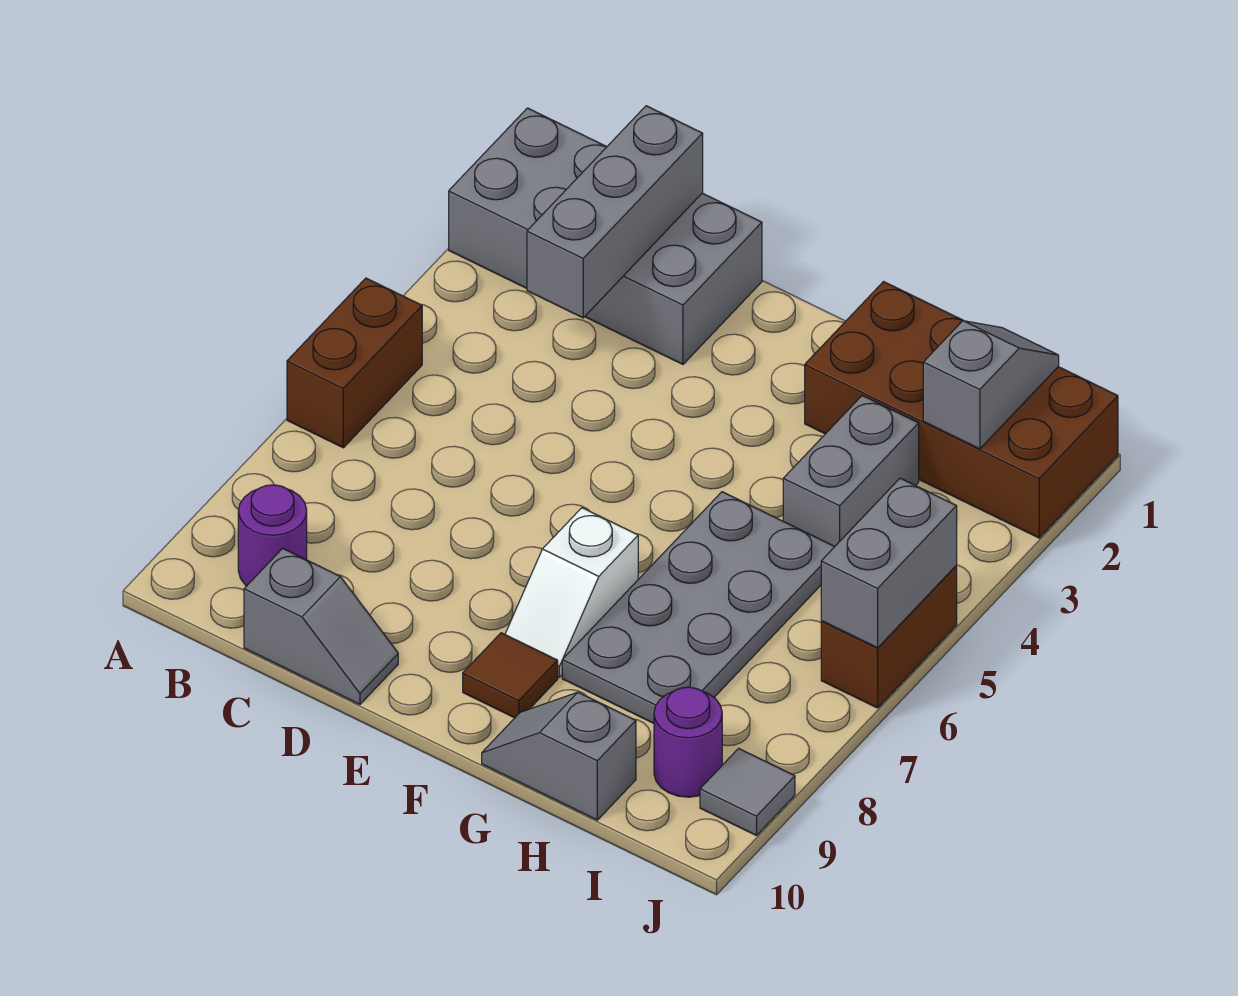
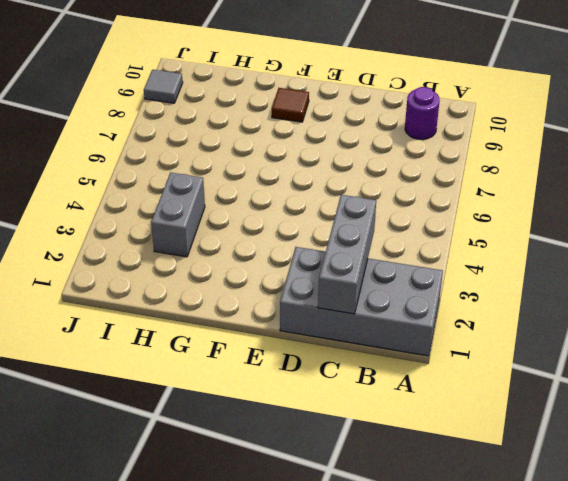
none -> brown 1x2 brick [287,278,422,448]
none -> grey 1x2 slope [244,548,398,704]
none -> white 1x2 slope [505,508,638,677]

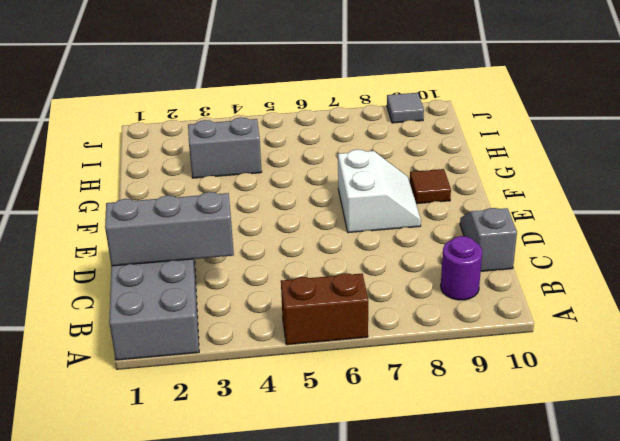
white 2x2 slope [338,149,421,233] -> white 1x2 slope [505,508,638,677]
none -> brown 2x4 brick [805,282,1118,538]
none -> grey 2x4 plate [562,492,835,723]
none -> grey 1x2 slope [482,692,636,820]

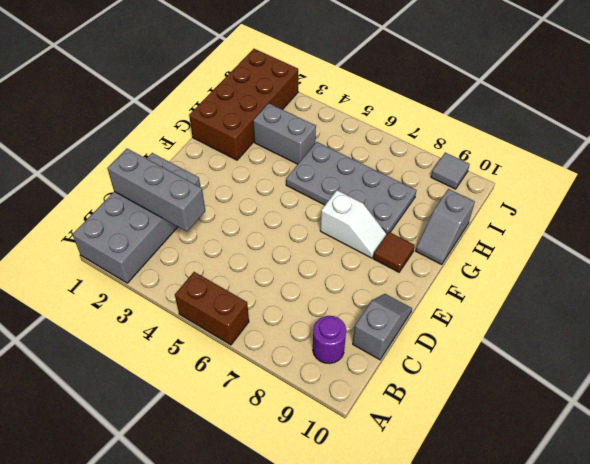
none -> purple 1x1 round brick [654,687,722,797]
none -> brown 1x2 brick [821,566,957,708]
none -> grey 1x2 slope [923,321,1059,449]

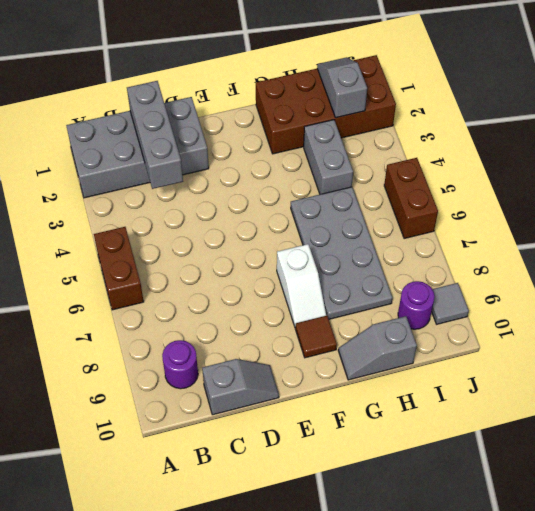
none -> grey 1x2 brick [821,478,957,648]

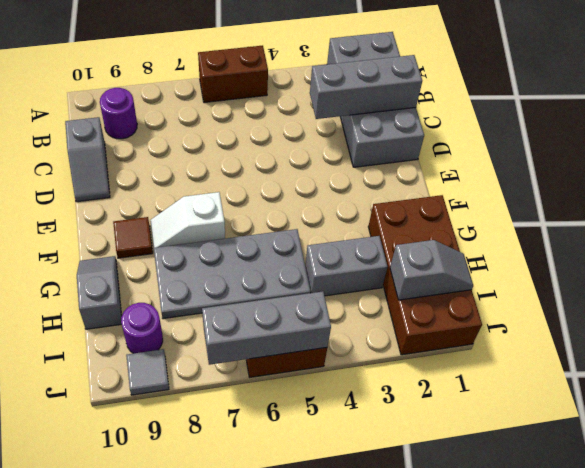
grey 1x3 brick [202,291,331,365] -> grey 1x2 brick [821,478,957,648]

